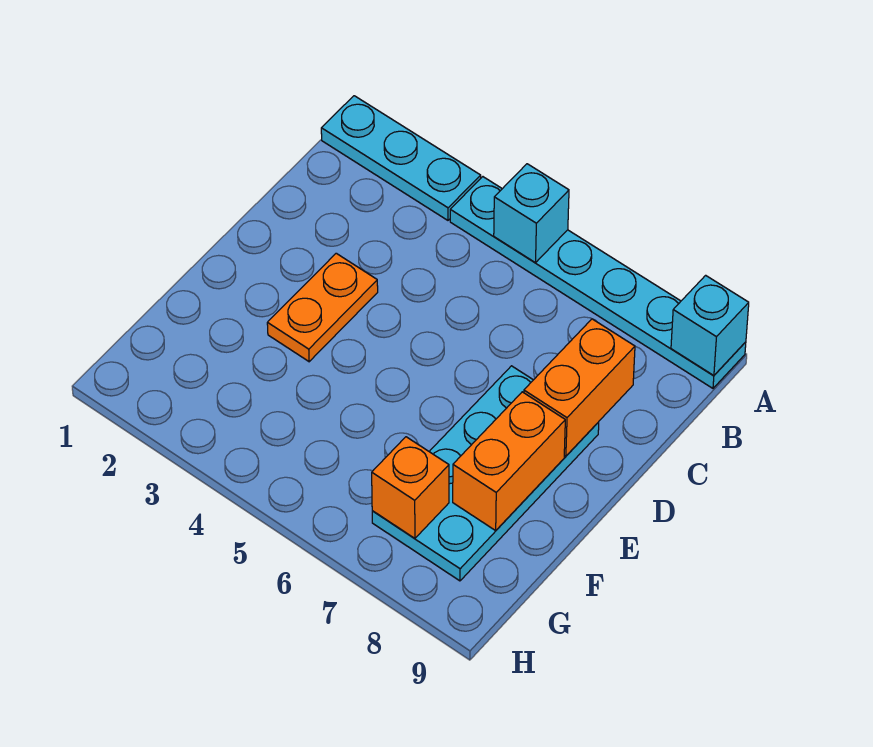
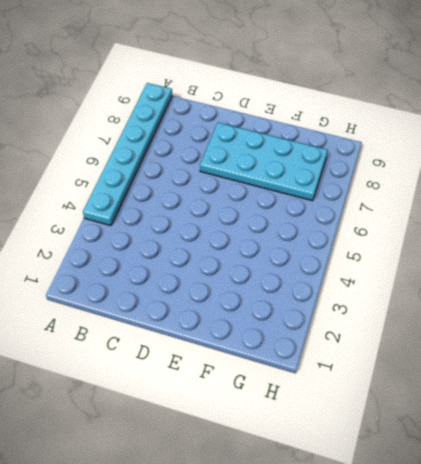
none -> cyan 1x3 plate [321,96,481,220]
none -> orange 1x2 plate [267,253,378,362]

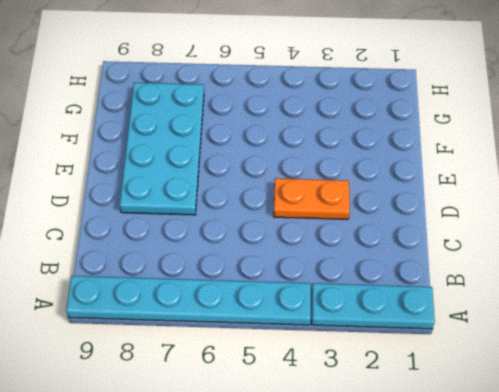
orange 1x2 plate [274,178,350,219] -> orange 1x2 plate turned to [267,253,378,362]
none -> cyan 1x1 brick [494,164,569,263]
none -> cyan 1x1 brick [671,275,749,376]

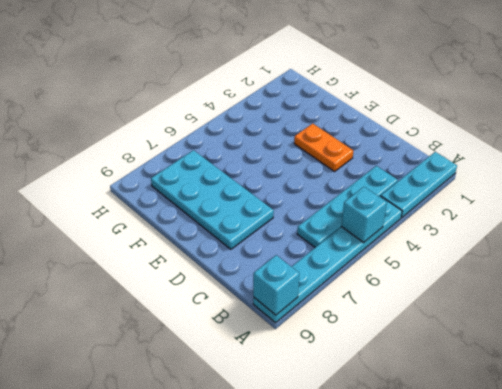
cyan 1x4 plate [297,166,398,247] -> none
none -> orange 1x2 brick [524,319,635,456]
none -> orange 1x2 brick [453,392,565,530]

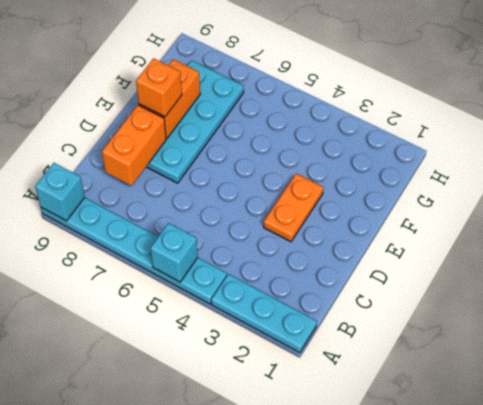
orange 1x1 brick [136,58,182,117] -> orange 1x1 brick moved to [372,437,449,538]

